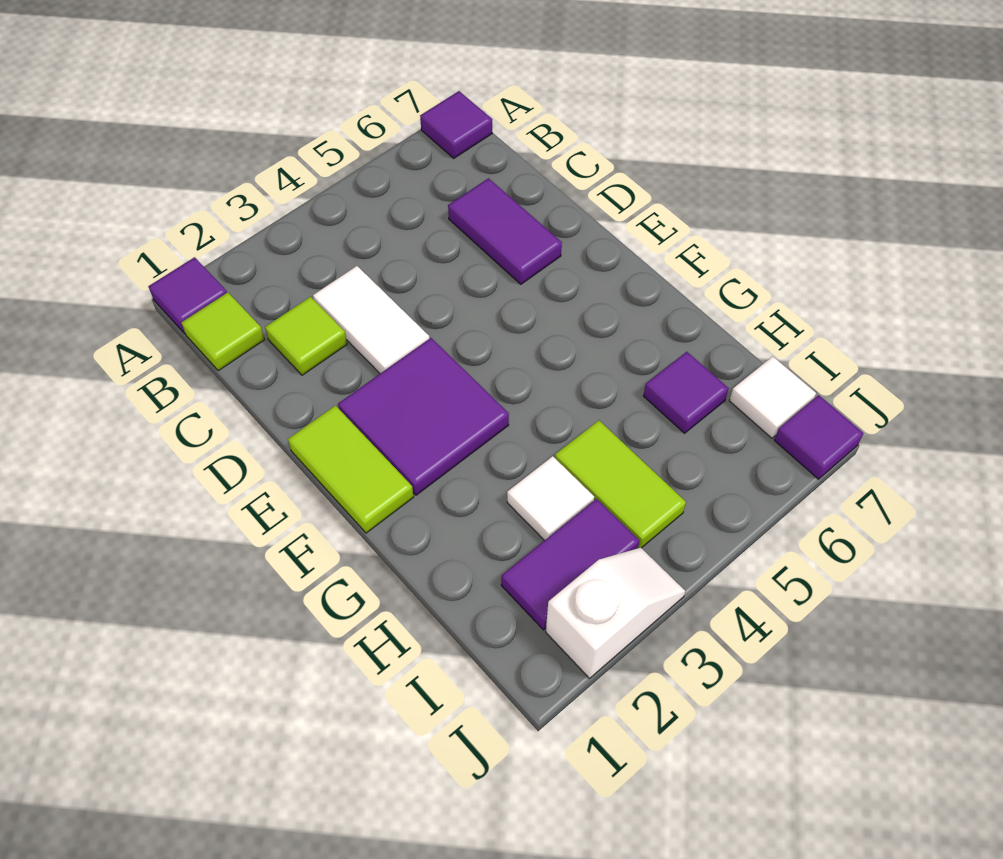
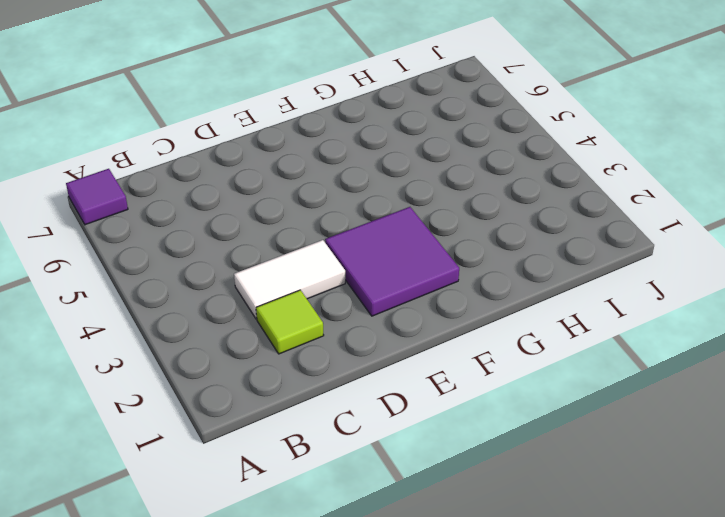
none -> purple 1x1 tile [148,257,227,334]
none -> lime 1x1 tile [181,293,264,371]
none -> purple 1x2 tile [448,178,562,284]

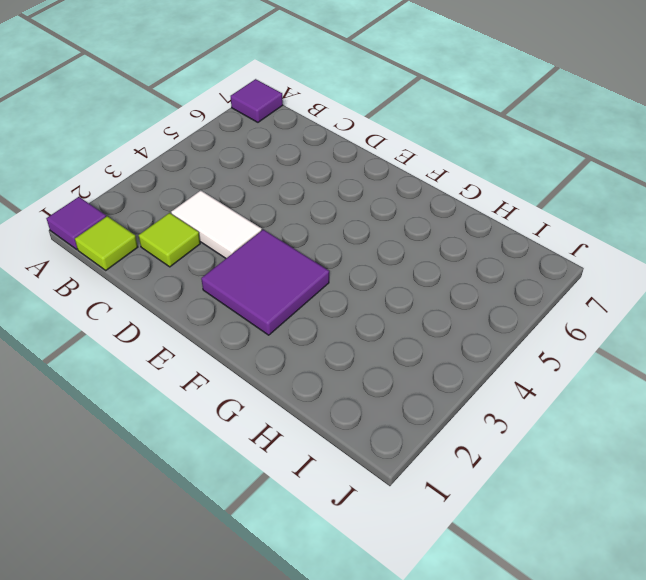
none -> purple 1x2 tile [448,178,562,284]
none -> lime 1x2 tile [288,405,414,533]
none -> white 1x1 tile [507,456,594,541]

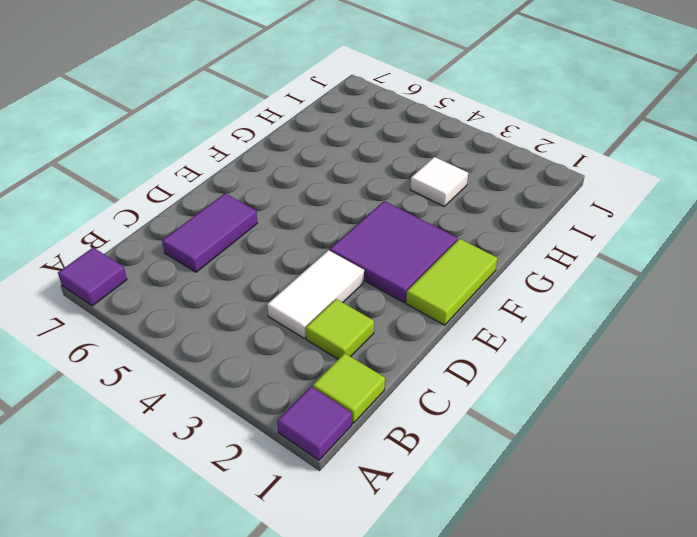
none -> lime 1x2 tile [555,420,686,548]
none -> purple 1x1 tile [644,352,729,433]
none -> purple 1x2 tile [501,499,640,630]

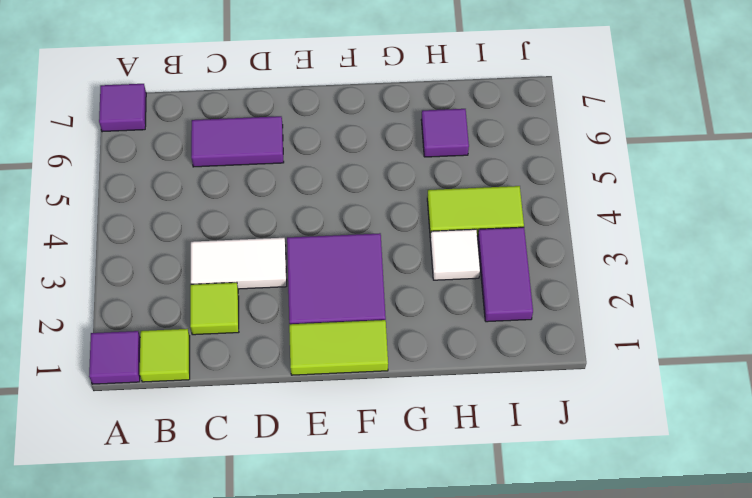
none -> white 1x1 tile [729,356,816,438]
none -> white 1x2 slope [546,548,685,678]
none -> purple 1x1 tile [774,395,863,479]

